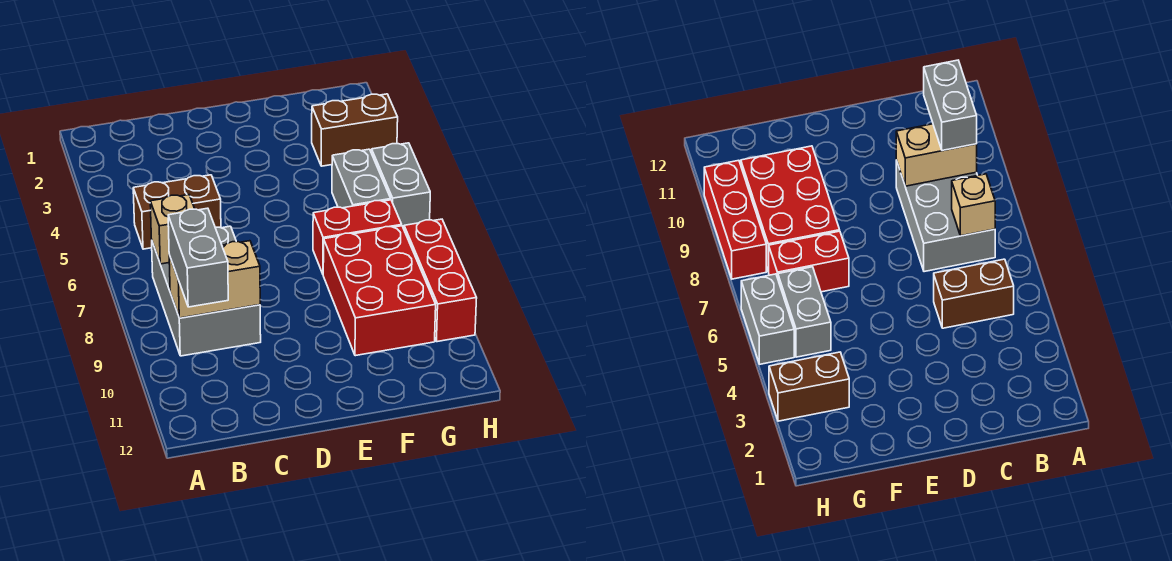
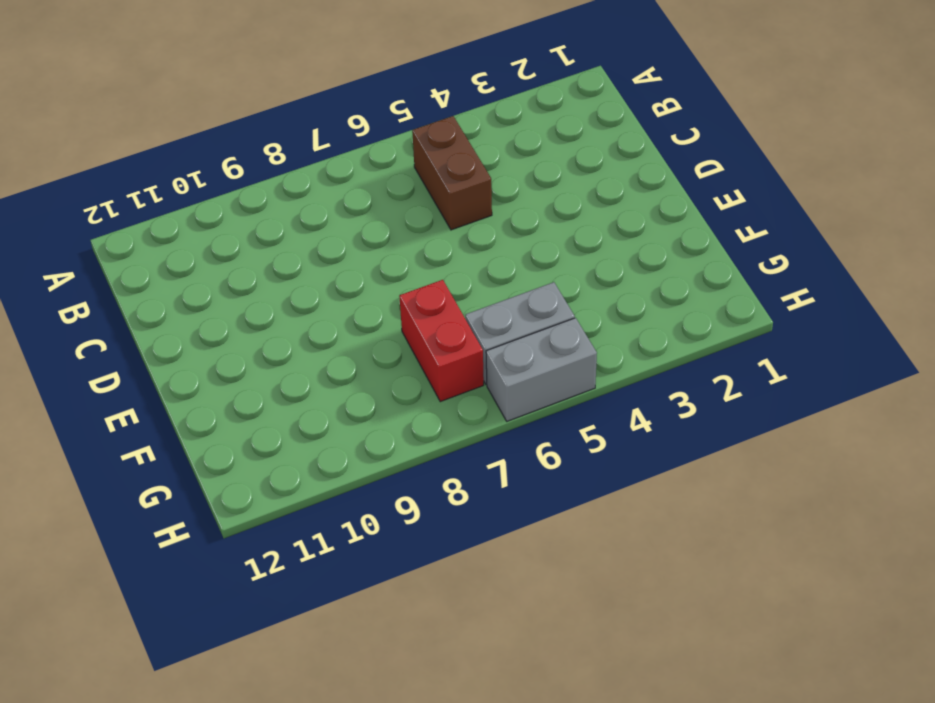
none -> grey 2x3 brick [152,226,261,356]
none -> red 2x3 brick [323,226,436,356]

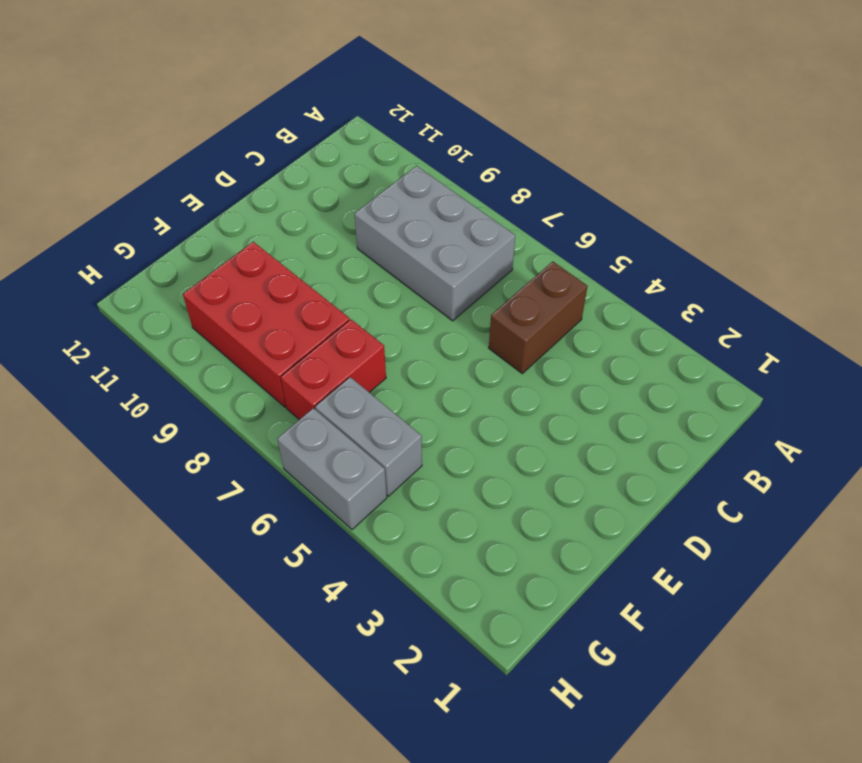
none -> brown 1x2 brick [312,94,398,166]
none -> red 1x3 brick [404,219,477,342]

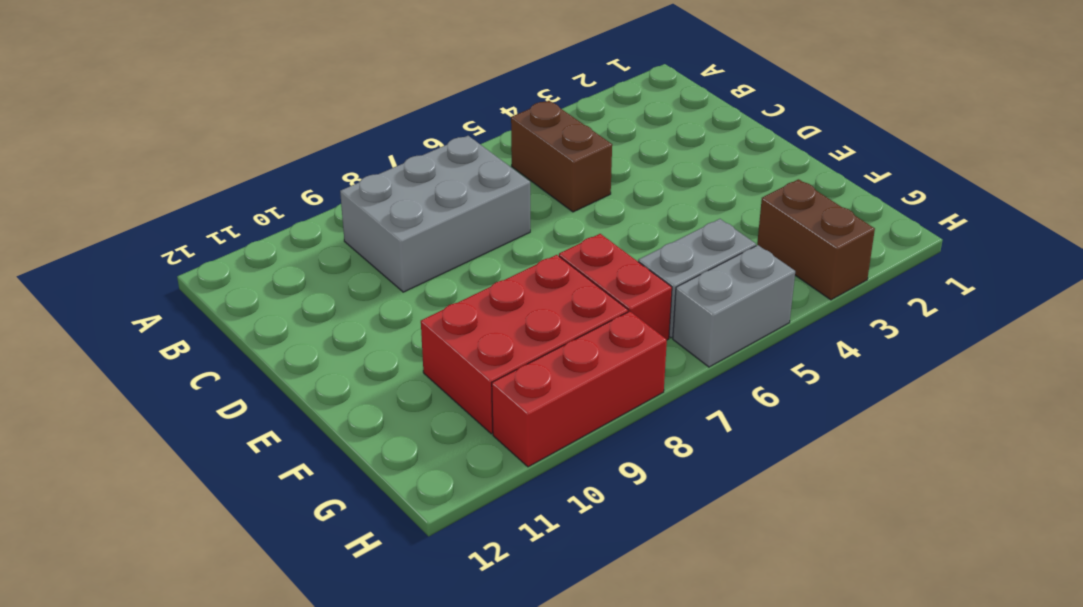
none -> tan 1x1 brick [150,195,195,264]
none -> tan 1x2 brick [169,241,260,318]

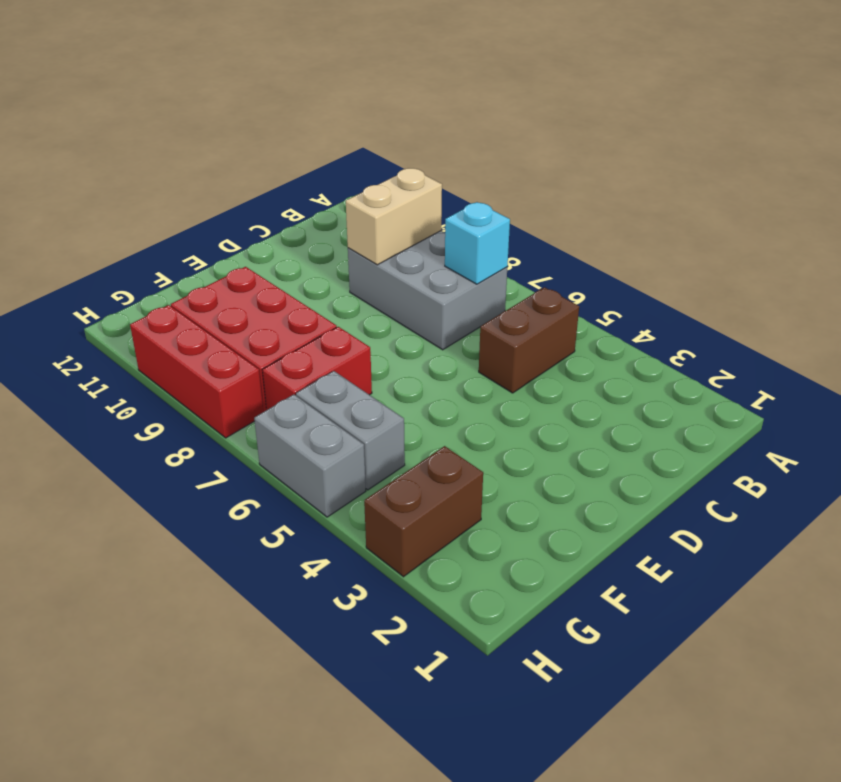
cyan 1x1 brick [445,202,510,284] -> tan 1x1 brick [150,195,195,264]
none -> grey 1x2 brick [168,208,228,307]

